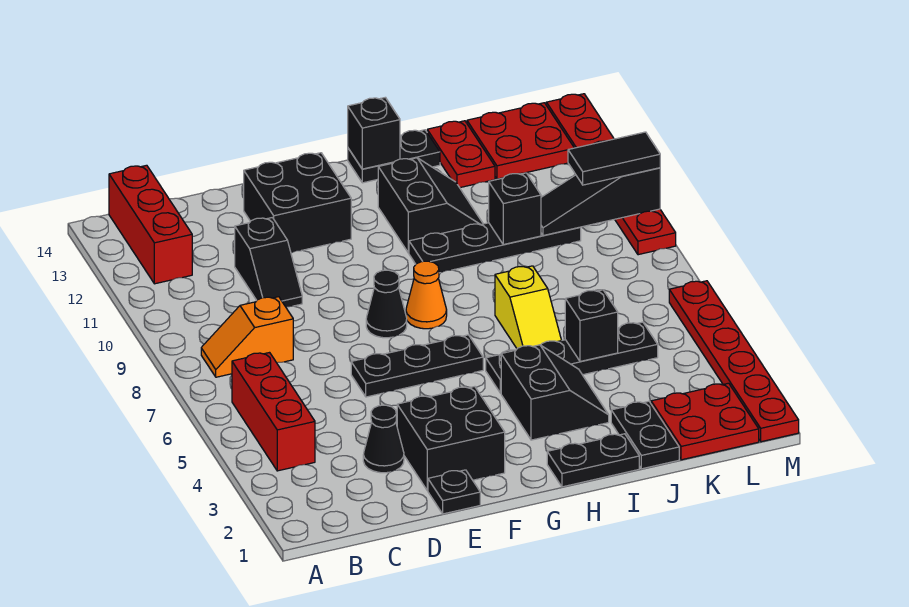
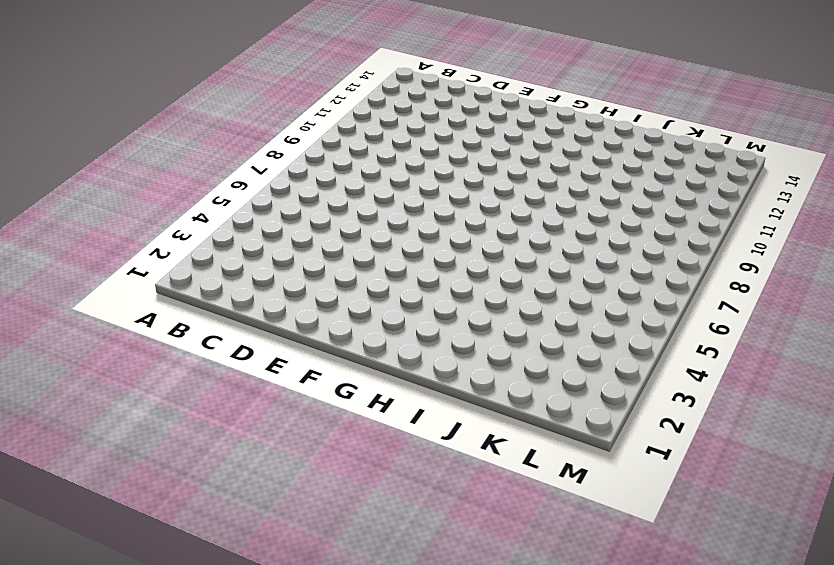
none -> red 1x3 brick [232,353,315,471]
none -> orange 1x2 slope [201,297,293,377]
none -> red 1x3 brick [109,165,192,284]

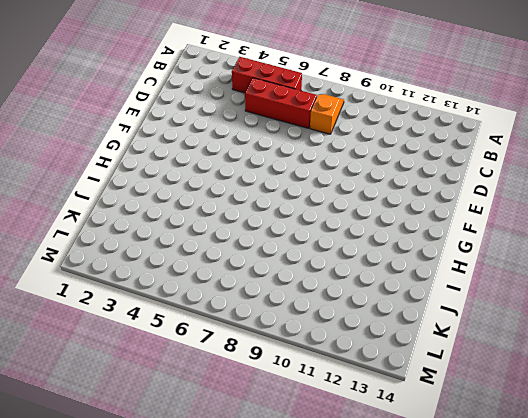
red 1x3 brick [245,78,317,128] -> red 1x3 brick moved to [109,165,192,284]
none -> black 1x1 cone [363,405,404,473]
none -> black 1x2 slope [235,218,302,307]
none -> black 1x1 plate [428,470,480,514]

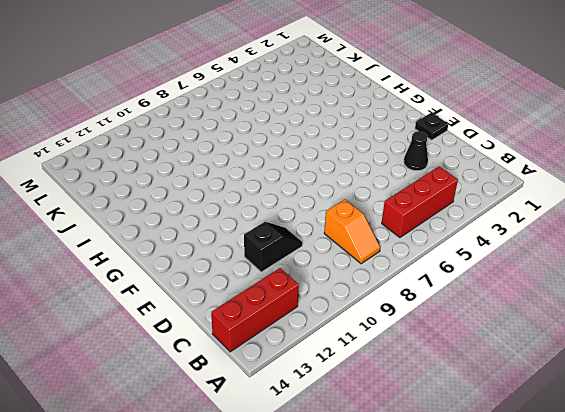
none -> black 2x2 brick [397,387,505,491]
none -> black 1x3 plate [351,335,483,397]
none -> black 2x2 brick [244,153,351,253]

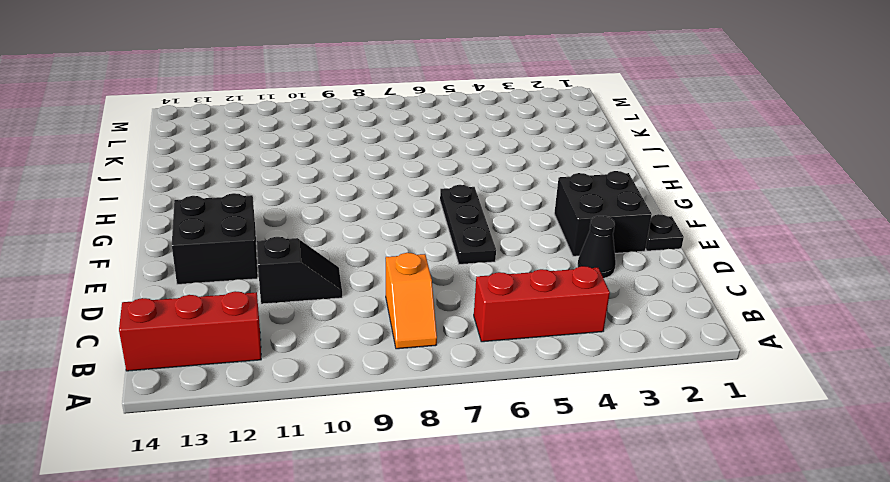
none -> black 1x1 cone [366,270,407,338]
none -> orange 1x1 cone [406,261,447,329]
none -> black 1x2 plate [547,434,639,487]

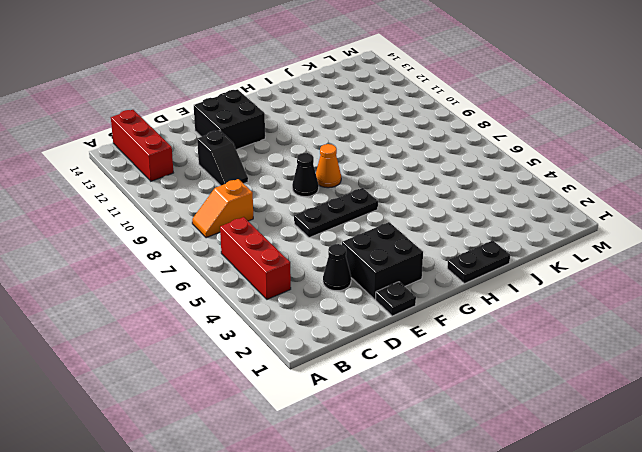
none -> black 2x2 slope [501,345,609,440]
none -> black 1x4 plate [486,322,658,393]
none -> black 1x4 plate [409,223,581,273]

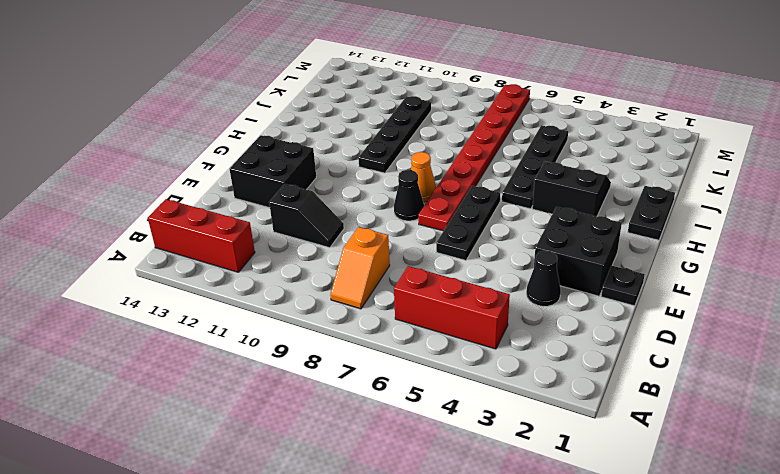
red 1x8 plate [418,84,530,231] -> yellow 1x2 slope [495,266,562,348]
none -> black 2x2 slope [378,158,483,253]
none -> black 1x2 plate [348,130,440,183]
none -> black 1x2 plate [611,401,679,469]

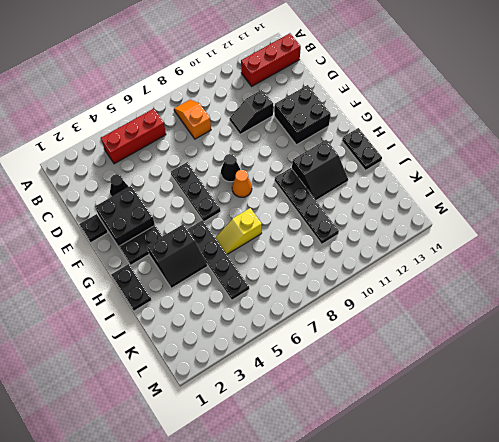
black 1x2 plate [119,226,162,265] -> black 1x2 plate moved to [611,401,679,469]
none -> red 1x2 plate [427,121,495,188]
none -> red 2x2 plate [651,383,759,460]
none -> red 2x2 plate [467,103,574,179]

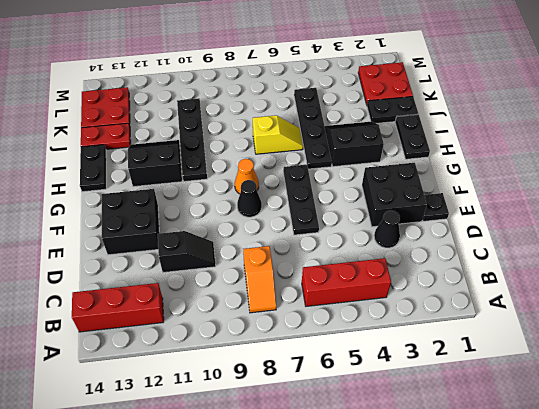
none -> red 1x6 plate [669,281,799,442]
none -> red 1x6 plate [546,94,676,255]
none -> black 1x1 brick [348,97,400,169]

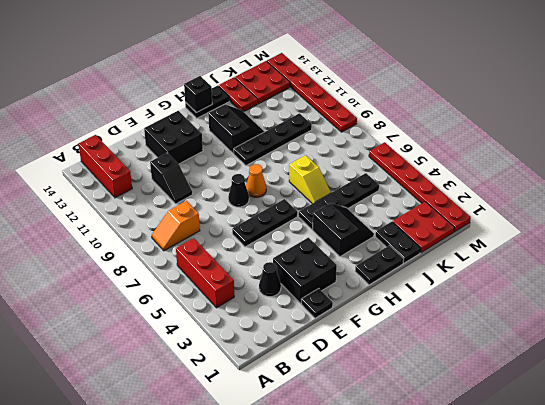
none -> black 1x1 brick [565,290,618,361]
none -> black 1x1 brick [489,173,541,245]
none -> black 1x3 slope [541,168,660,236]

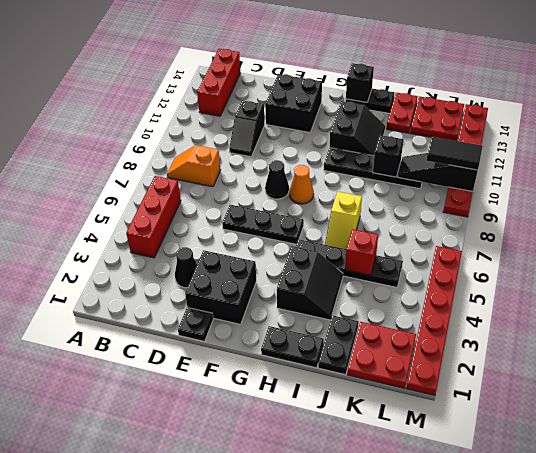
red 1x1 brick [345,229,378,275] -> black 1x1 brick [565,290,618,361]

